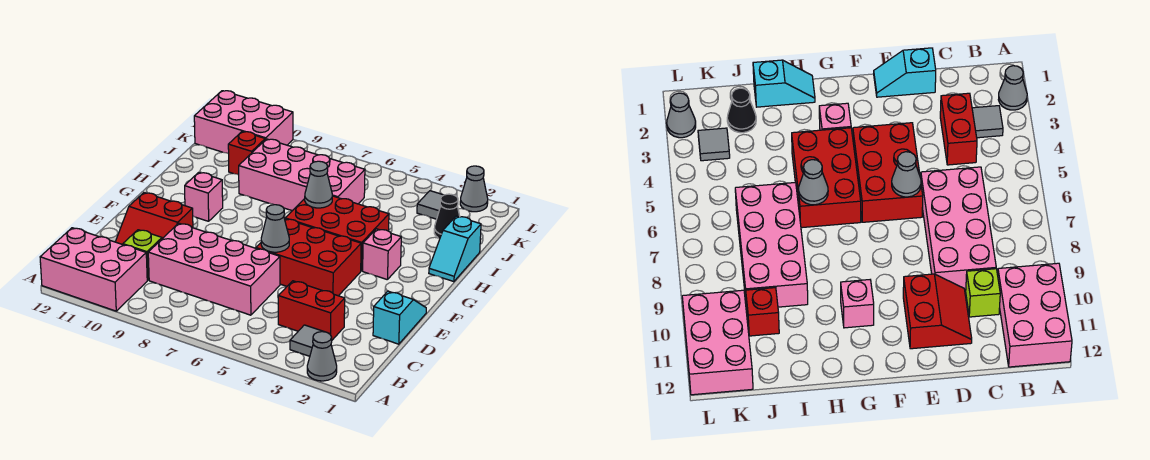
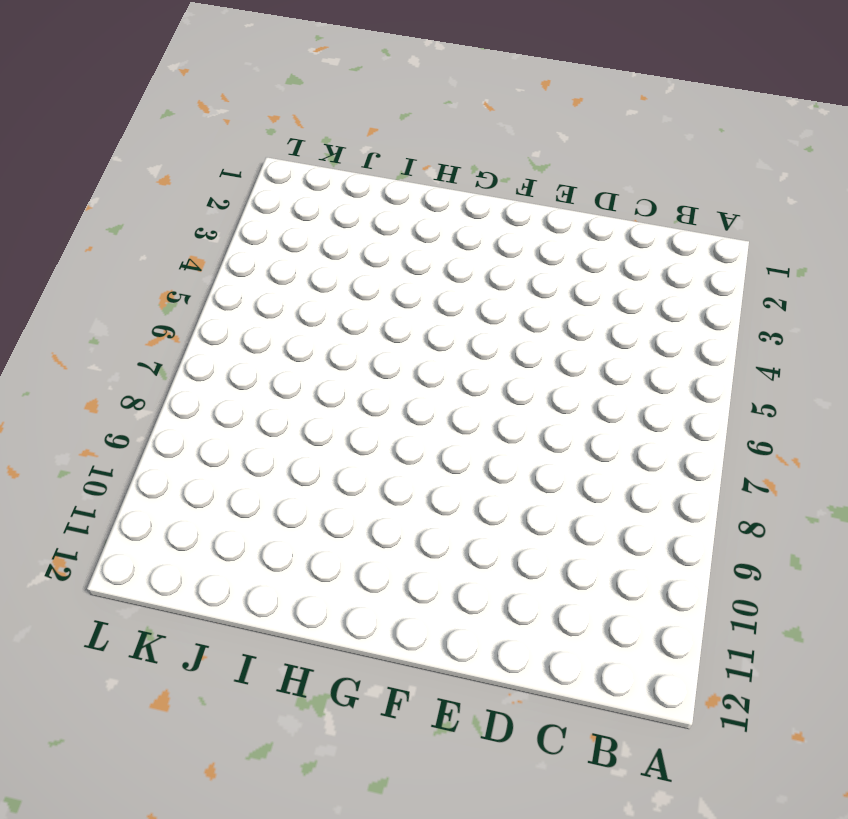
none -> grey 1x1 cone [307,332,337,381]
none -> pink 2x3 brick [40,228,147,311]
none -> grey 1x1 tile [290,325,324,356]

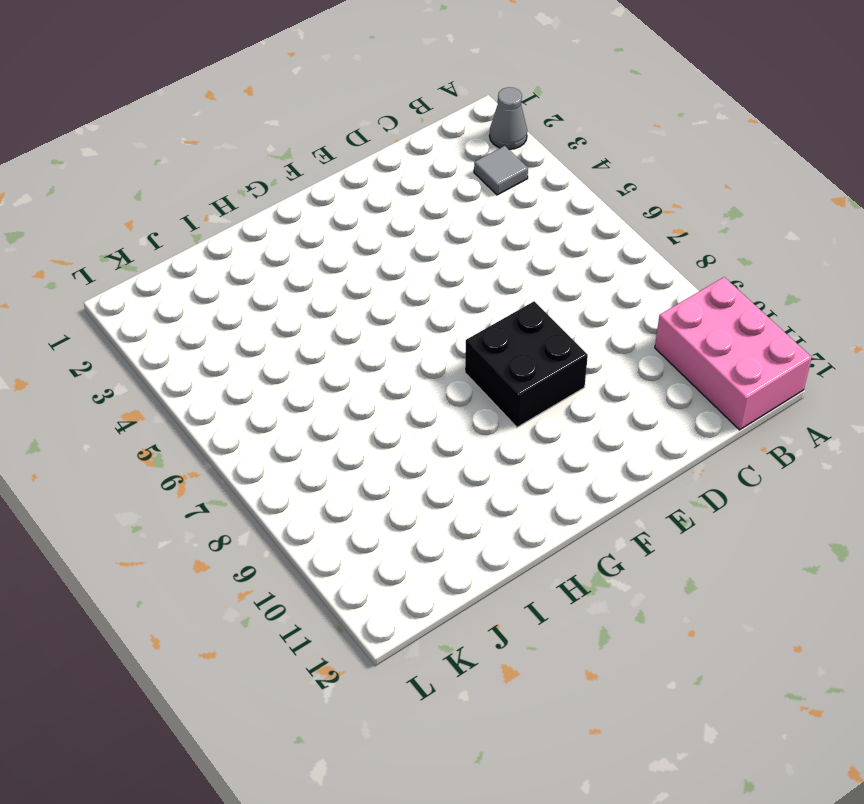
black 2x2 brick [465,301,588,427] -> none
none -> red 1x2 brick [278,281,345,340]
none -> pink 2x4 brick [148,223,280,315]
none -> lime 1x1 brick [123,230,162,280]

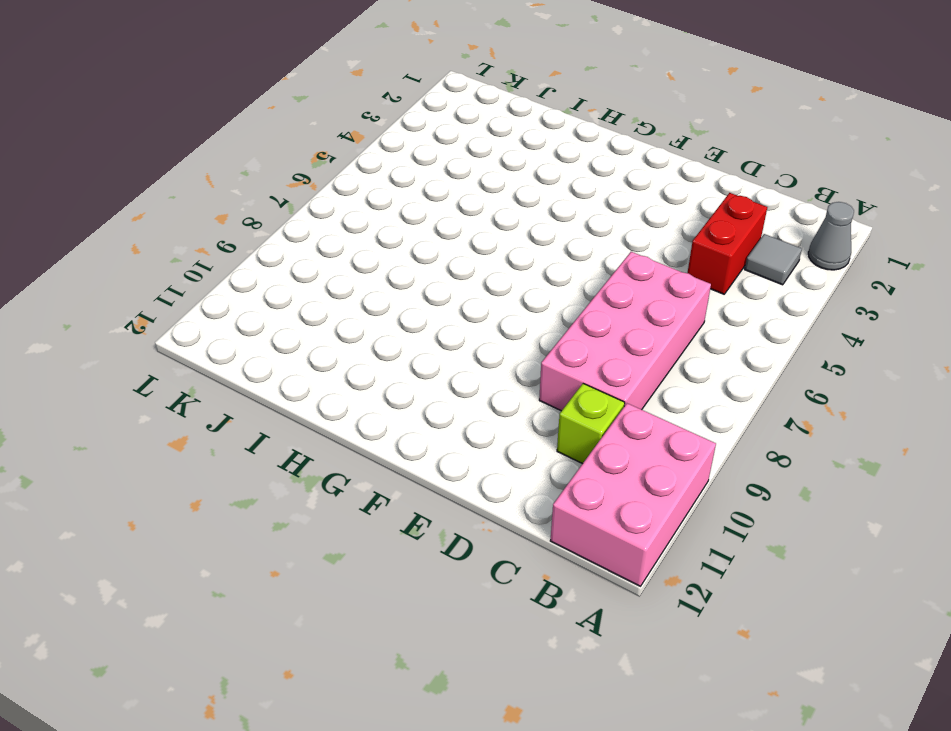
none -> cyan 1x2 slope [373,291,426,344]
none -> red 2x2 slope [115,193,193,245]
none -> red 2x3 brick [256,219,361,296]

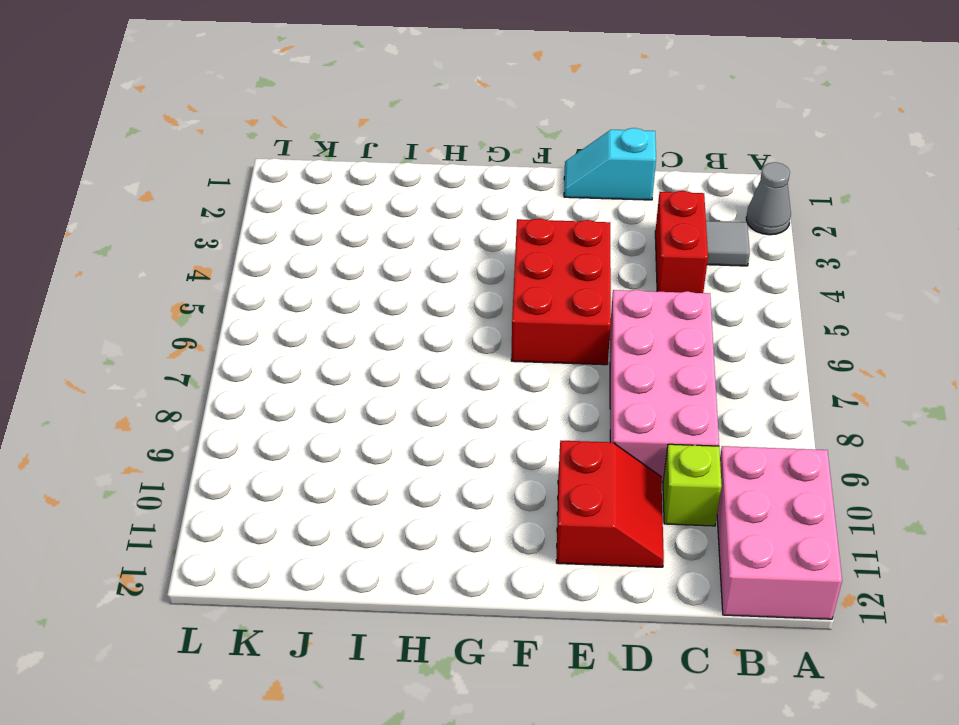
none -> pink 1x1 brick [363,229,401,280]
none -> red 2x3 brick [285,196,389,271]
none -> pink 1x1 brick [185,172,223,221]

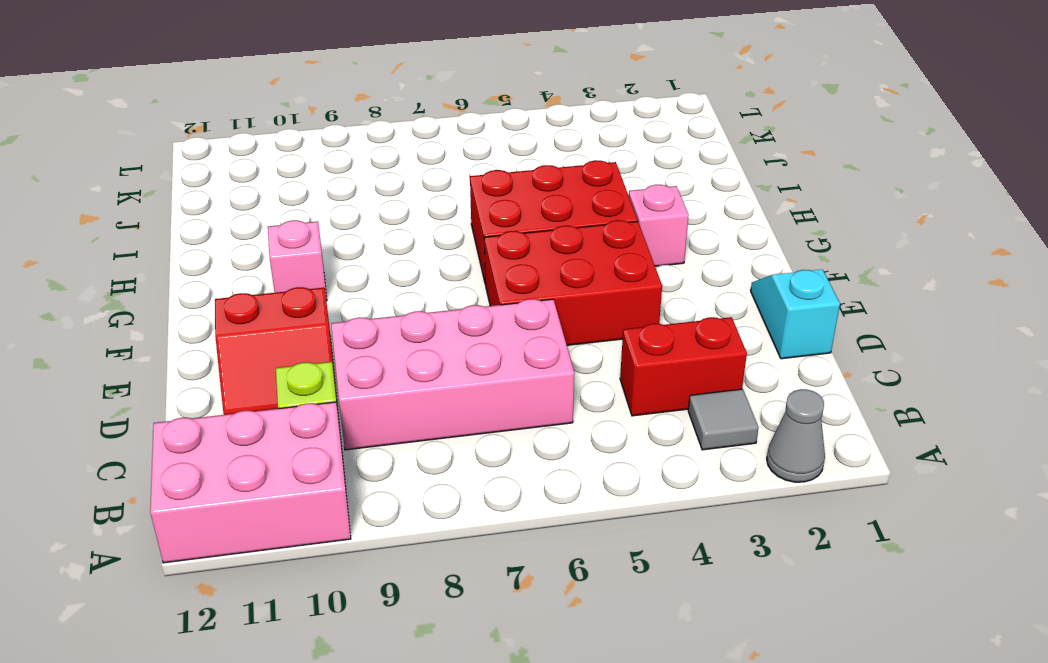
none -> cyan 1x2 slope [429,216,481,282]
none -> pink 2x4 brick [239,139,365,211]
none -> black 1x1 cone [434,194,460,238]

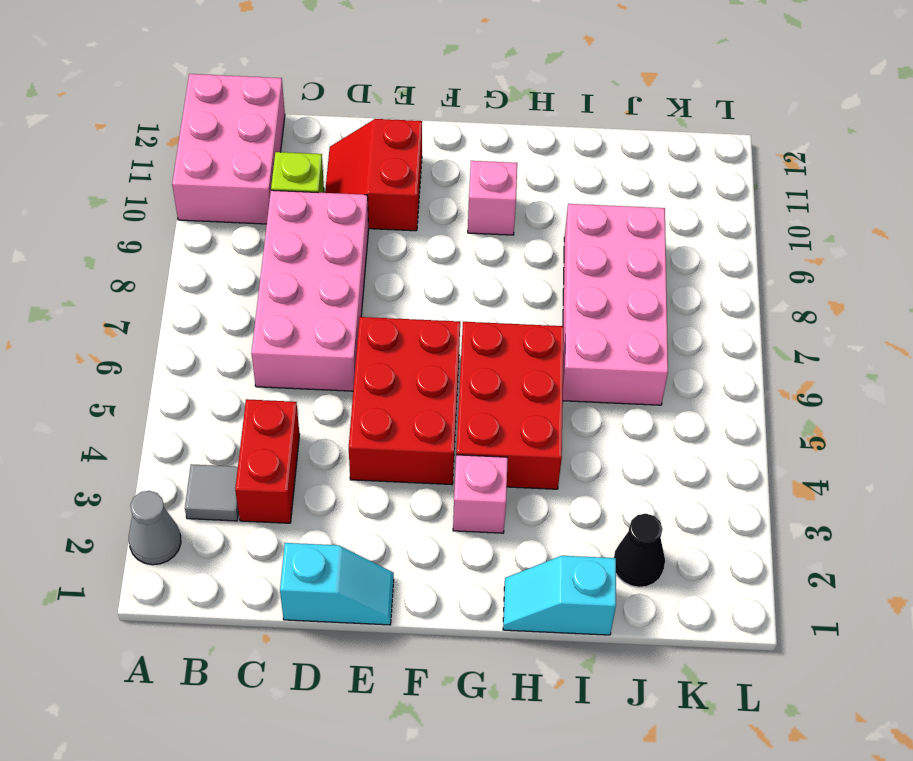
none -> red 1x1 brick [228,132,265,175]
none -> grey 1x1 tile [417,191,443,219]
none -> pink 2x3 brick [194,91,293,154]

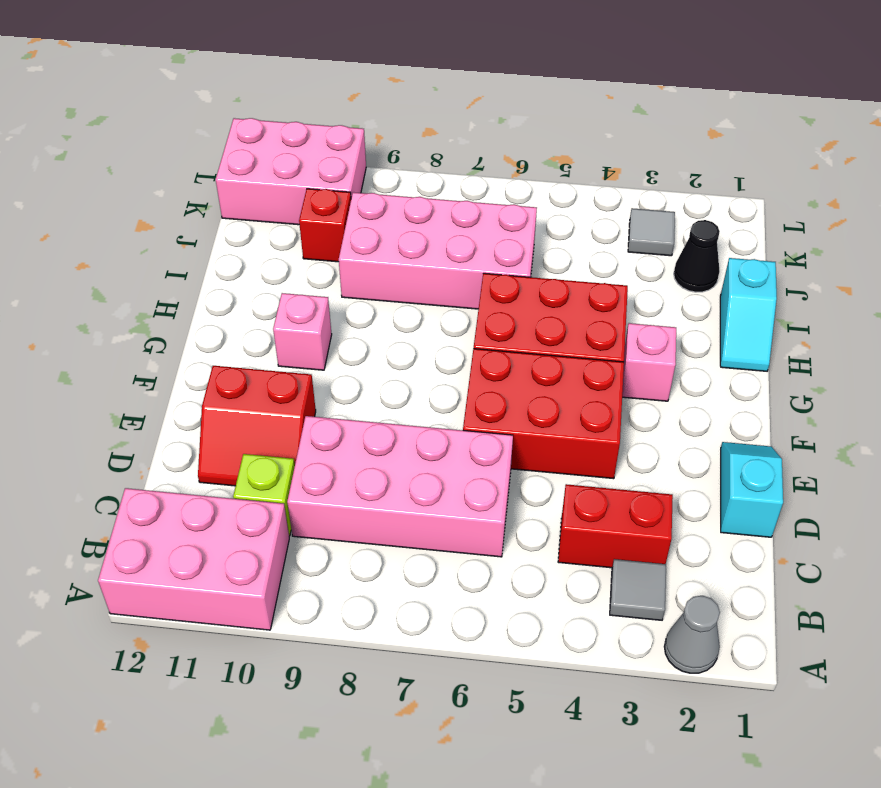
none -> grey 1x1 cone [460,166,488,212]
none -> grey 1x1 cone [261,205,289,252]
none -> grey 1x1 cone [305,161,332,208]

